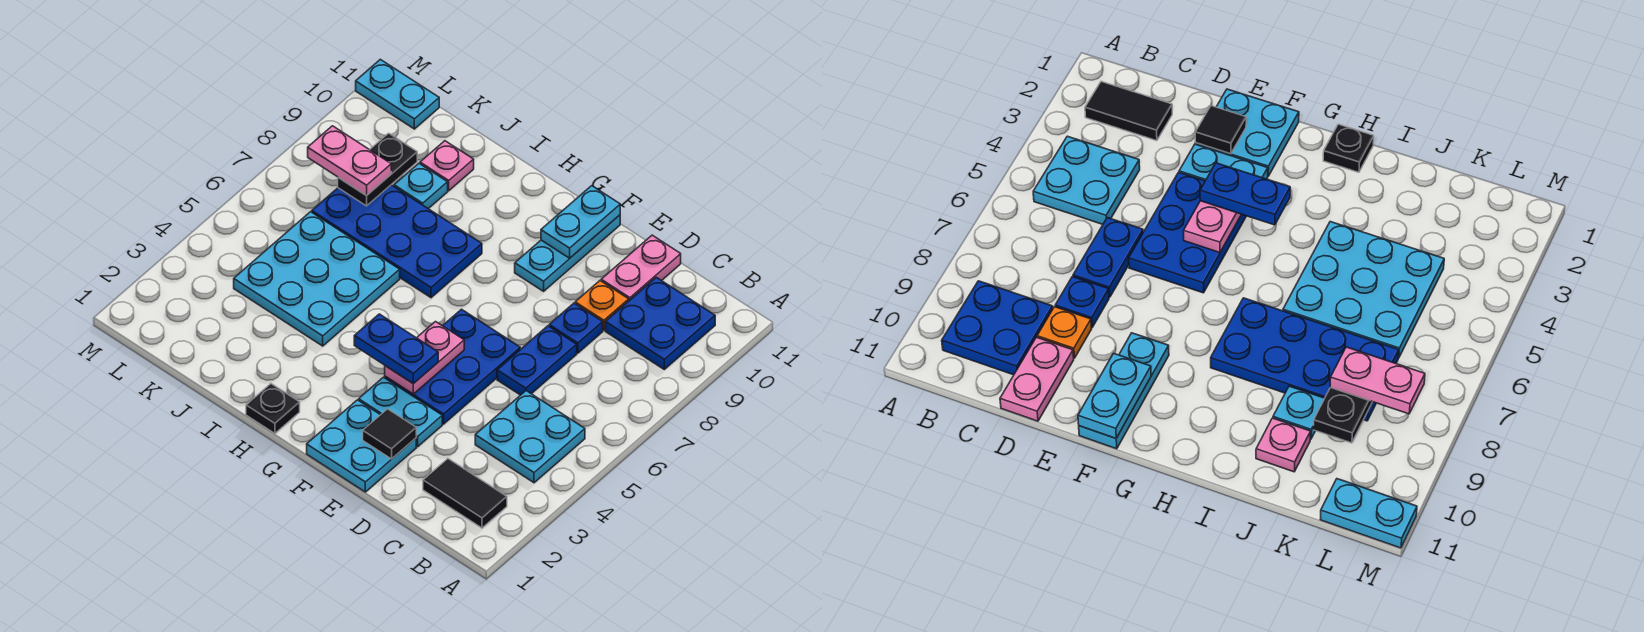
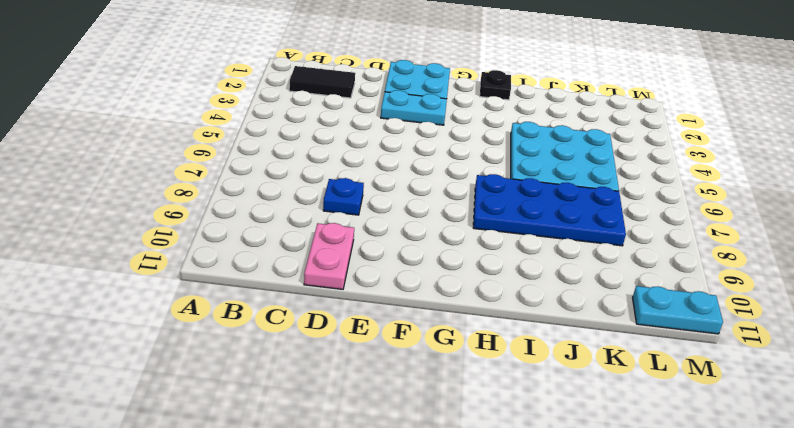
none -> cyan 2x2 plate [475,391,585,483]
none -> blue 2x2 plate [605,277,715,369]
none -> blue 1x2 plate [497,326,577,395]

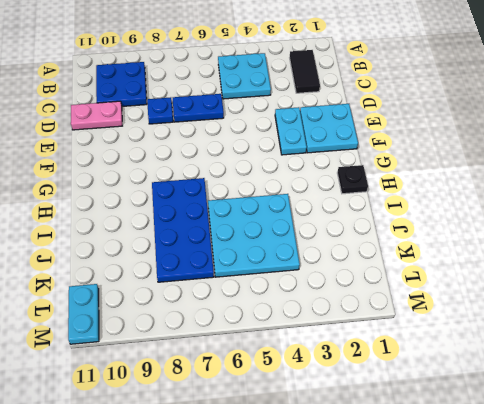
none -> orange 1x1 plate [575,281,629,330]
none -> blue 2x3 plate [385,309,520,424]
none -> cyan 1x3 plate [515,215,620,291]

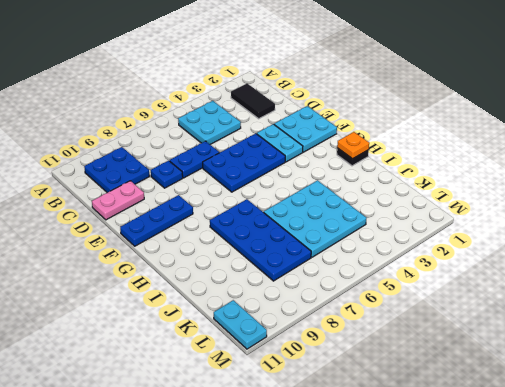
blue 1x3 plate [120,195,193,246] -> cyan 1x3 plate [515,215,620,291]
orange 1x1 plate [337,132,369,159] -> orange 1x1 plate moved to [575,281,629,330]
none -> cyan 1x1 plate [394,163,448,209]
none -> pink 1x1 plate [420,141,474,191]
none -> black 1x1 tile [363,409,416,459]

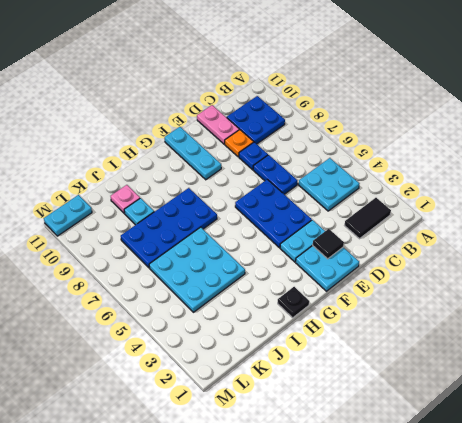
none -> pink 1x2 plate [385,322,464,394]
none -> cyan 1x2 plate [541,186,620,258]
none -> black 1x2 plate [338,133,417,206]

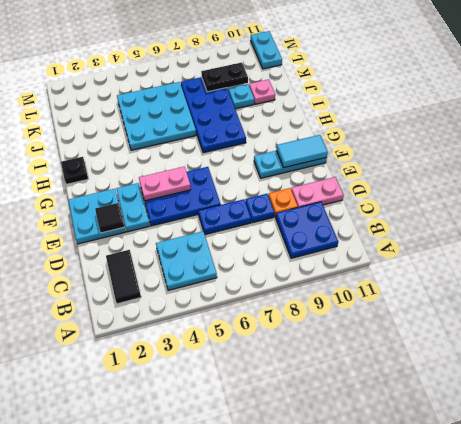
cyan 1x2 tile [276,135,328,168] -> cyan 1x2 plate [541,186,620,258]
none -> blue 1x2 plate [354,314,438,384]
none -> pink 1x2 plate [308,126,391,196]

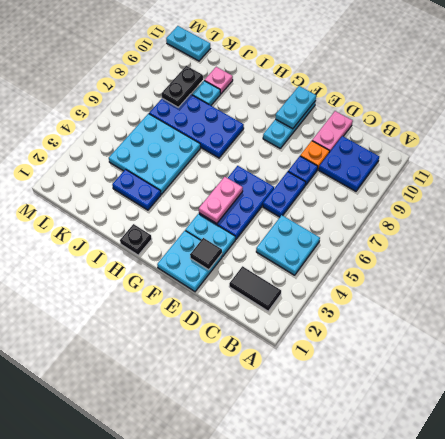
blue 1x2 plate [112,169,161,210] -> blue 1x2 plate moved to [354,314,438,384]
none -> pink 1x2 plate [308,126,391,196]

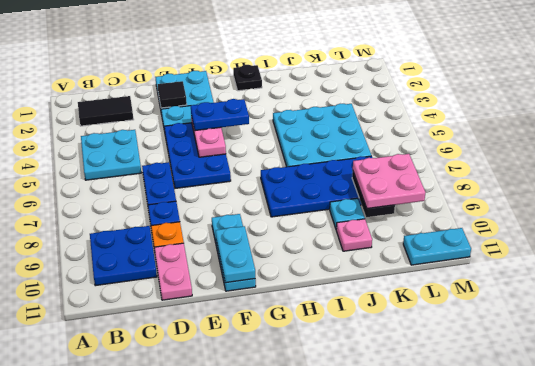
pink 2x2 plate [353,154,426,209] -> pink 1x2 plate [308,126,391,196]

